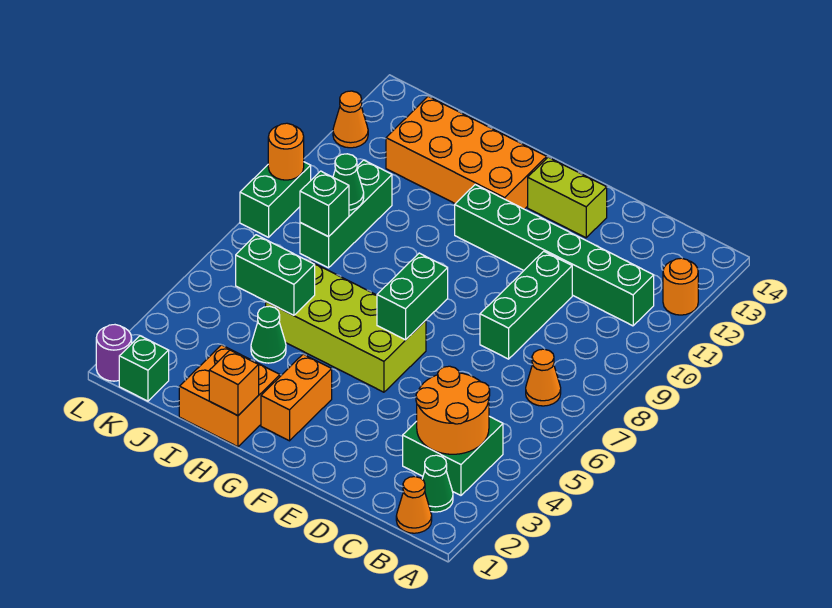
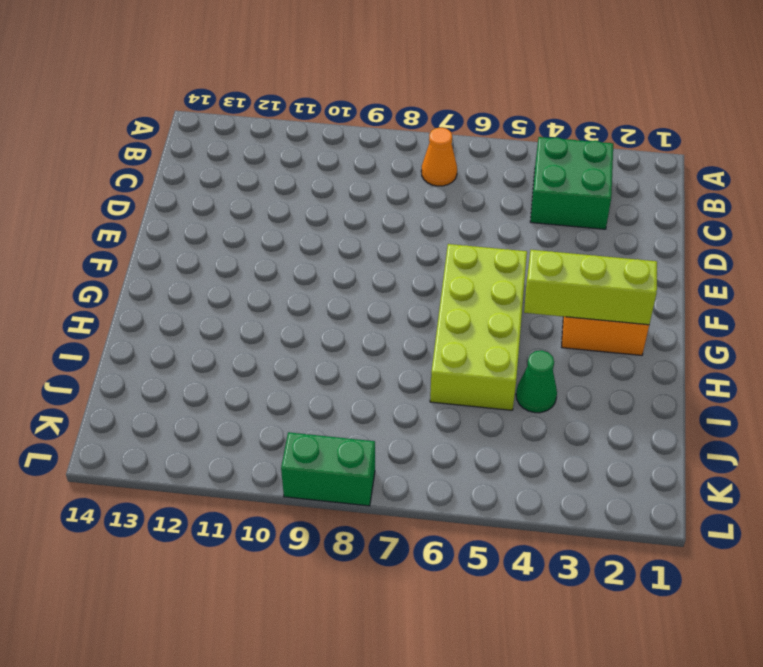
lime 1x3 brick [524,250,657,325] -> none
none -> orange 1x1 round brick [663,258,698,315]
none -> orange 1x1 cone [396,477,432,533]
none -> green 1x1 cone [422,455,453,512]

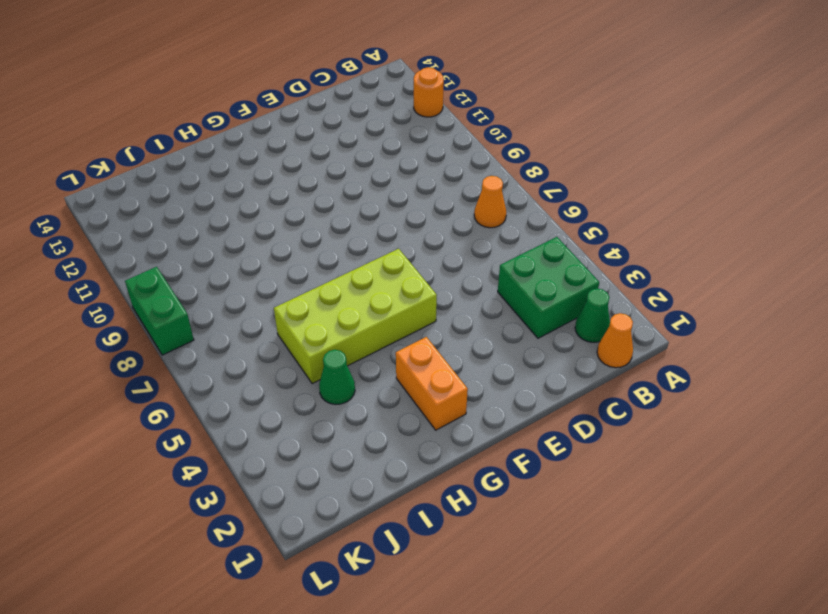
none -> green 1x6 brick [455,185,654,326]
none -> green 1x3 brick [480,251,572,359]
none -> lime 1x2 brick [528,157,607,238]

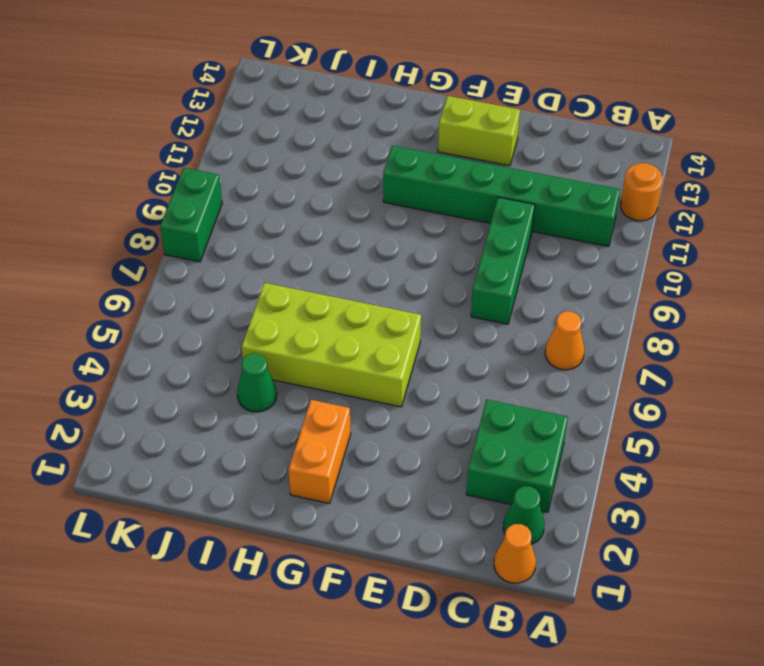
none -> orange 2x4 brick [386,96,547,209]
none -> orange 2x2 brick [179,345,280,447]
none -> green 1x3 brick [300,160,392,268]

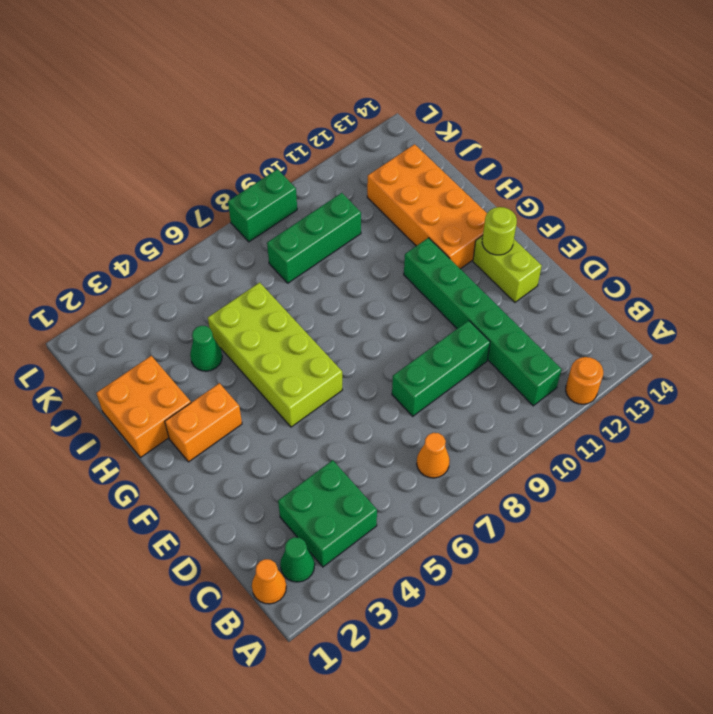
lime 1x1 round brick [482,207,517,255] -> none
none -> green 1x1 brick [119,336,169,401]
none -> purple 1x1 round brick [96,325,132,381]
none -> orange 1x1 cone [333,91,368,148]

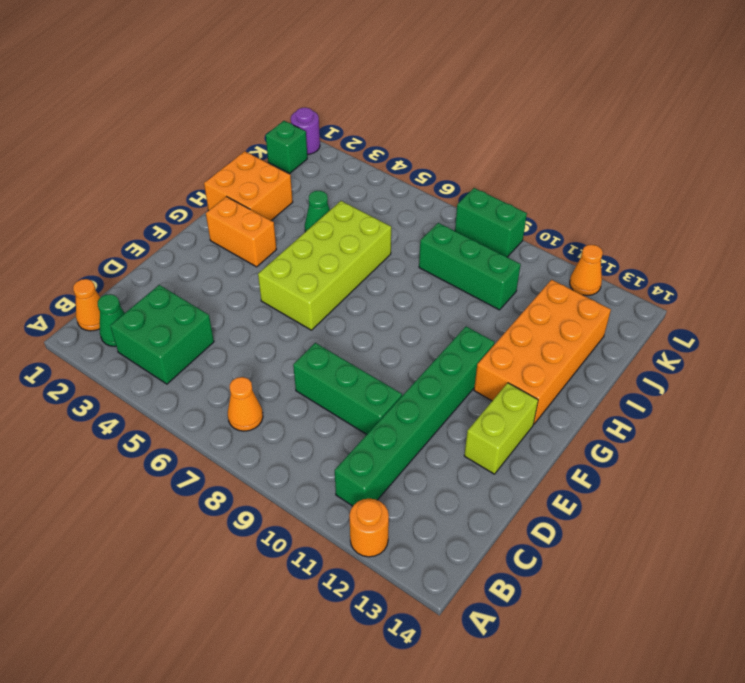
none -> orange 2x2 round brick [416,366,490,454]
none -> green 1x2 brick [377,253,448,340]
none -> orange 1x1 brick [209,350,259,416]

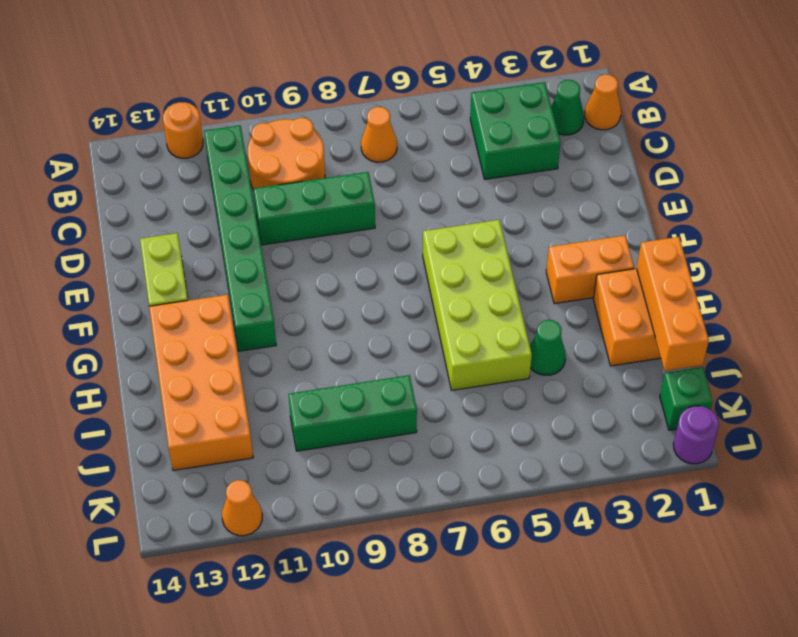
orange 2x2 round brick [247,118,325,190] -> orange 2x2 round brick moved to [416,366,490,454]
orange 1x3 brick [637,237,709,371] -> orange 1x1 brick [209,350,259,416]
none -> green 1x2 brick [240,162,311,237]
none -> green 1x2 brick [377,253,448,340]
none -> green 1x2 brick [236,235,315,315]

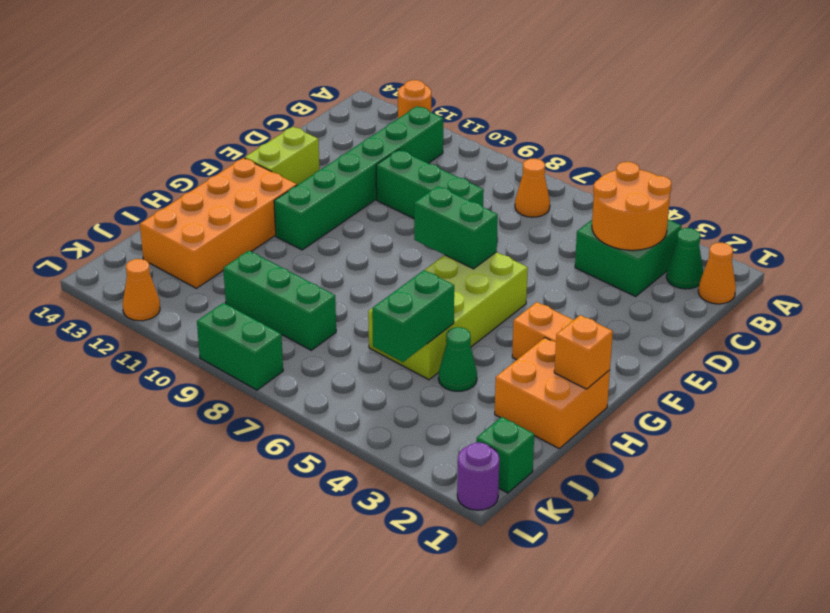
none -> green 1x1 brick [300,171,349,237]
none -> green 1x1 cone [333,154,364,210]
none -> orange 1x1 round brick [268,123,304,180]

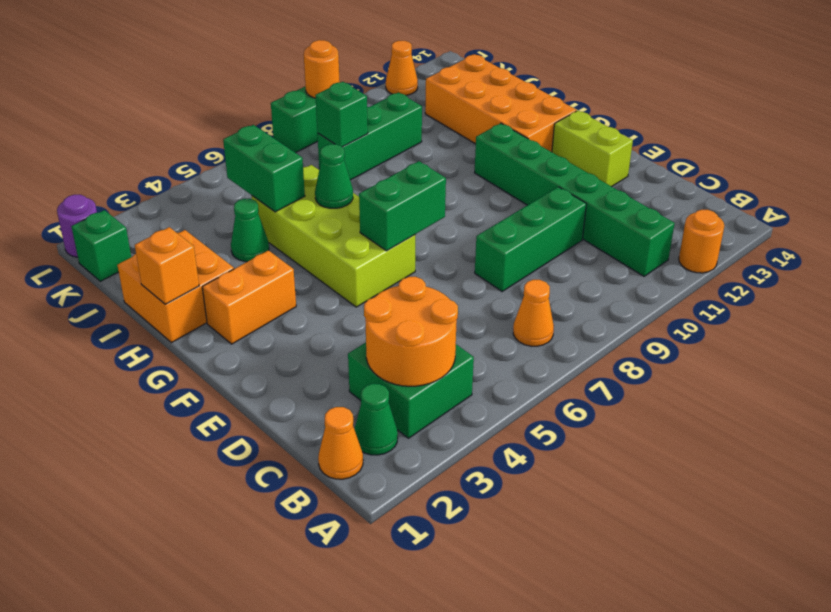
green 1x1 cone [315,144,353,208] -> green 1x1 cone moved to [333,154,364,210]

